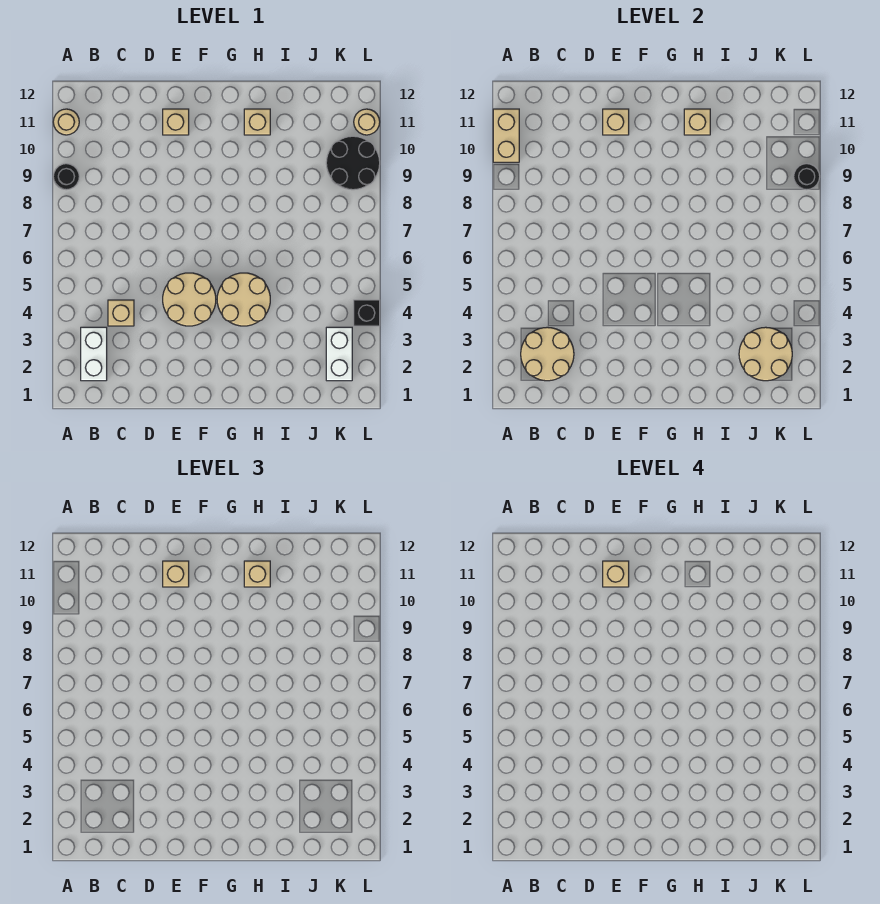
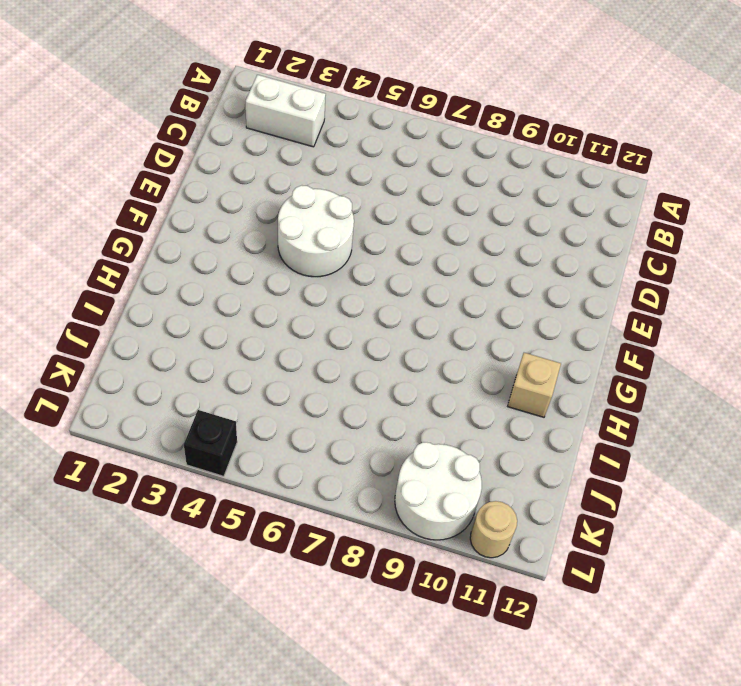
white 2x2 round brick [278,185,354,277] -> tan 2x2 round brick [163,273,216,326]
white 2x2 round brick [395,442,482,540] -> black 2x2 round brick [326,136,380,190]
none -> black 1x1 round brick [53,164,79,190]
none -> tan 1x1 round brick [53,109,79,135]
none -> tan 1x1 brick [108,300,134,326]

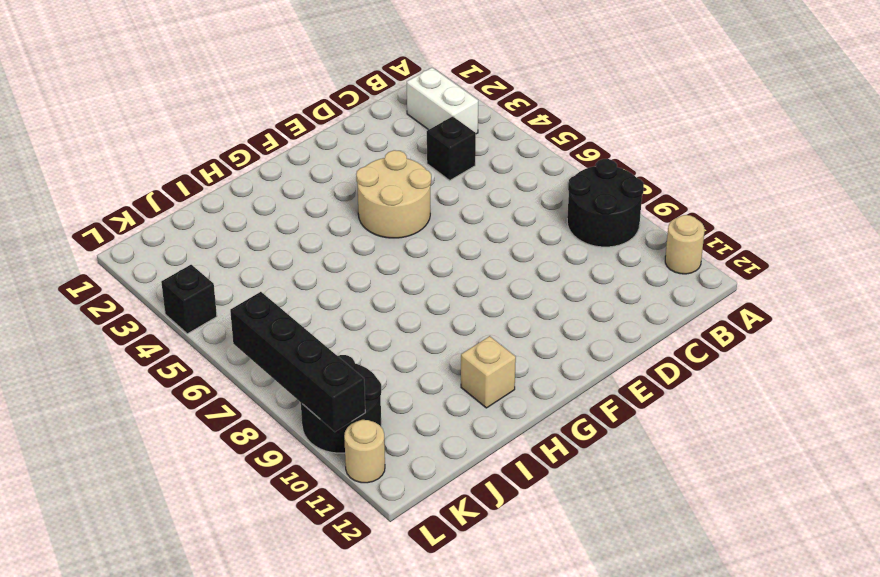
black 2x2 round brick [567,159,644,247] -> black 1x1 round brick [53,164,79,190]
black 1x1 brick [427,116,476,180] -> tan 1x1 brick [108,300,134,326]
black 1x4 brick [230,292,365,432] -> black 1x1 round brick [794,164,820,190]
none -> tan 1x1 brick [163,109,189,135]
none -> tan 2x2 round brick [217,273,270,326]
none -> white 1x2 brick [326,327,352,381]

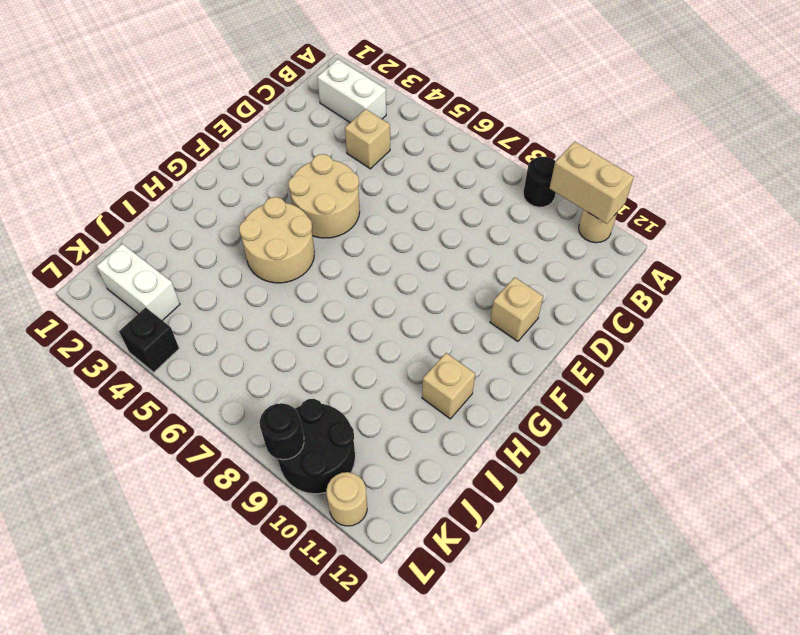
none -> tan 2x2 round brick [521,327,574,381]
none -> tan 1x1 brick [603,109,629,135]
none -> tan 1x1 brick [684,109,710,135]

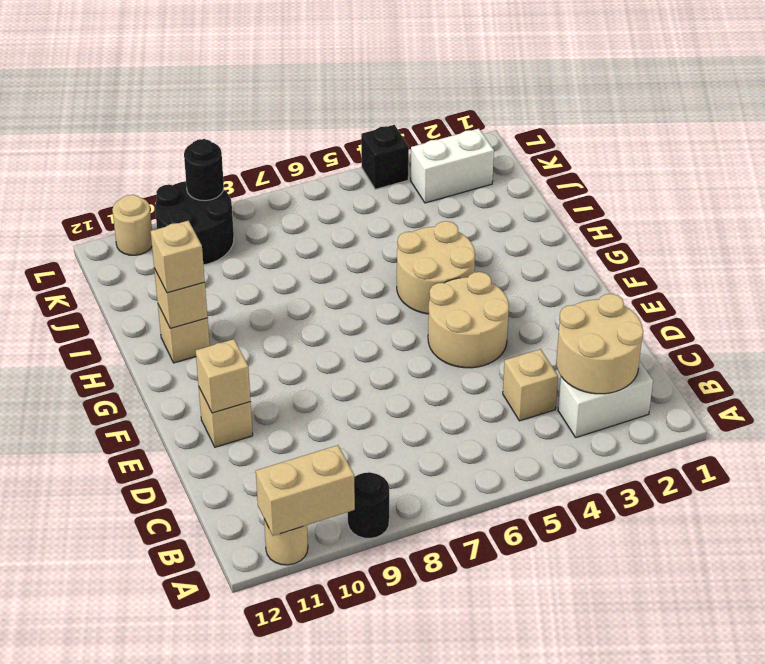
none -> tan 2x2 round brick [739,327,792,381]
none -> tan 1x1 brick [163,561,189,587]
none -> tan 1x1 brick [603,561,629,587]

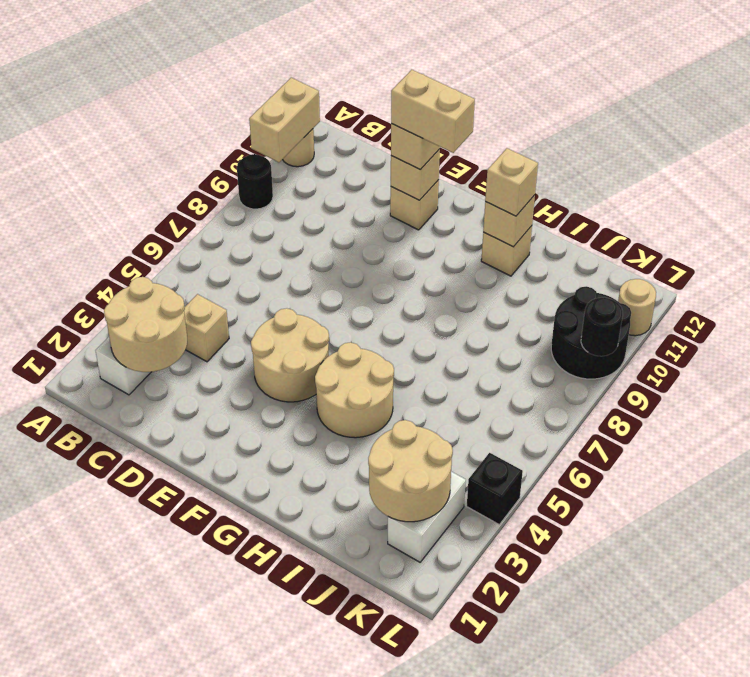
tan 1x2 brick [391,70,475,153] -> tan 1x1 brick [603,561,629,587]

